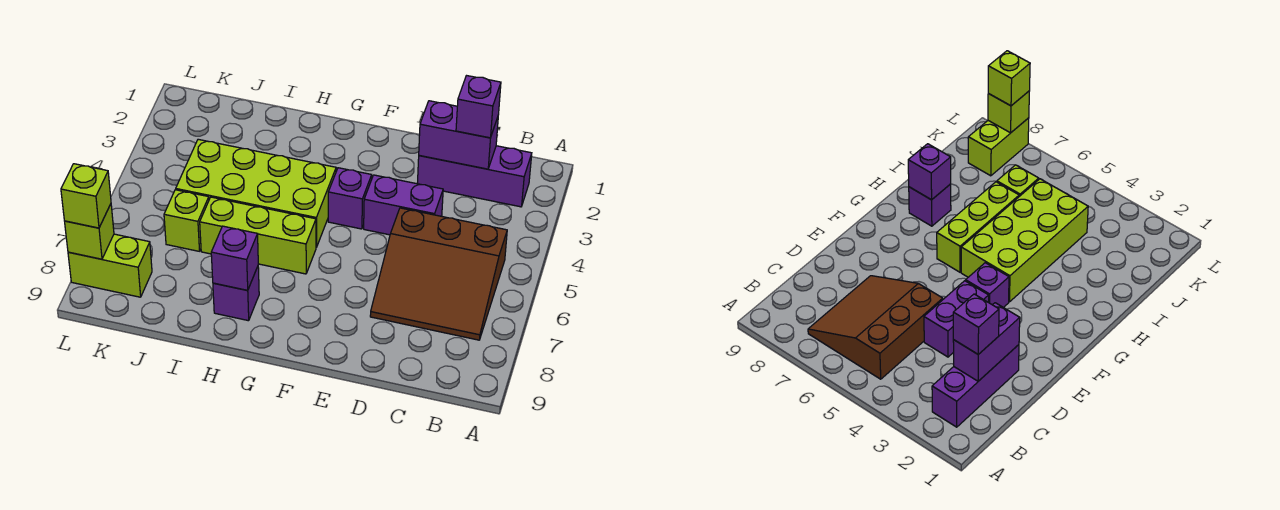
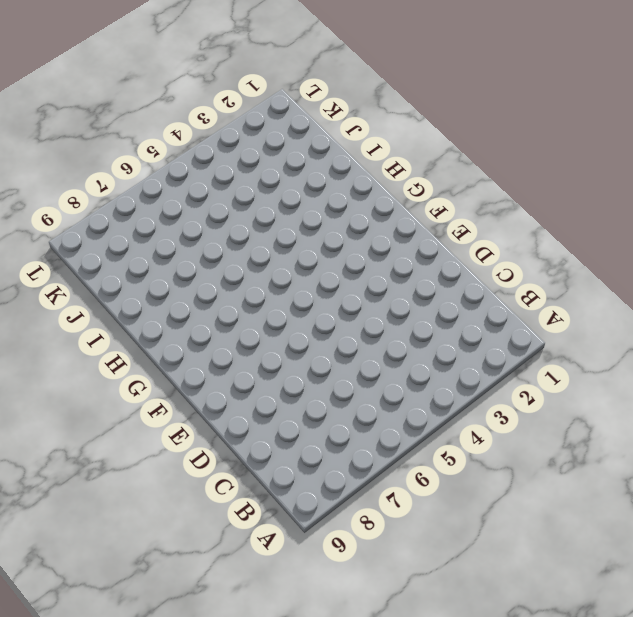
none -> purple 1x3 brick [417,146,532,207]
none -> brown 3x3 slope [370,208,507,340]
none -> purple 1x2 brick [364,175,443,235]

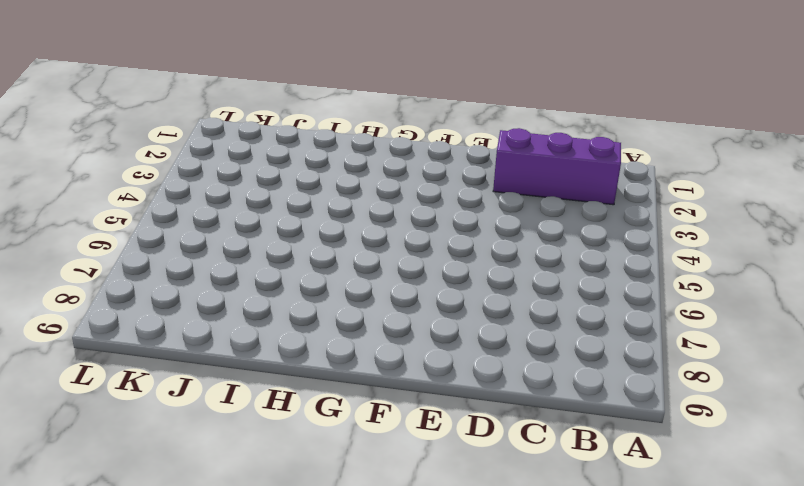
none -> brown 3x3 slope [370,208,507,340]
none -> purple 1x2 brick [364,175,443,235]
none -> purple 1x1 brick [328,168,372,229]

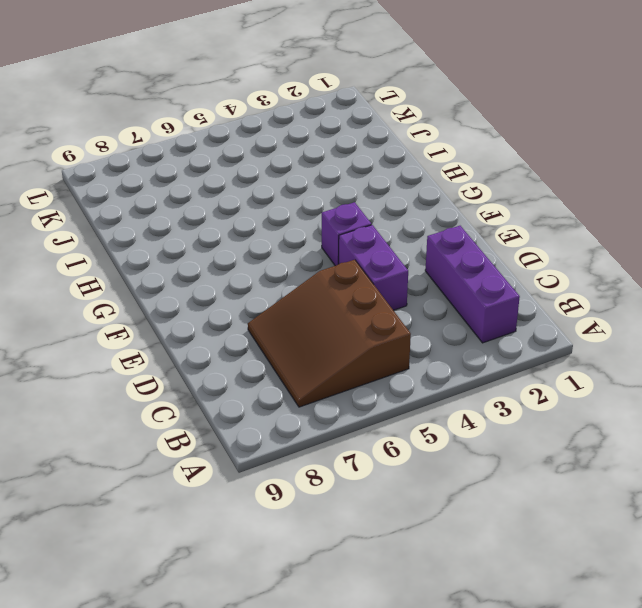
none -> lime 2x4 brick [176,139,336,247]
none -> lime 1x3 brick [200,197,316,274]
none -> purple 1x1 brick [213,267,259,321]

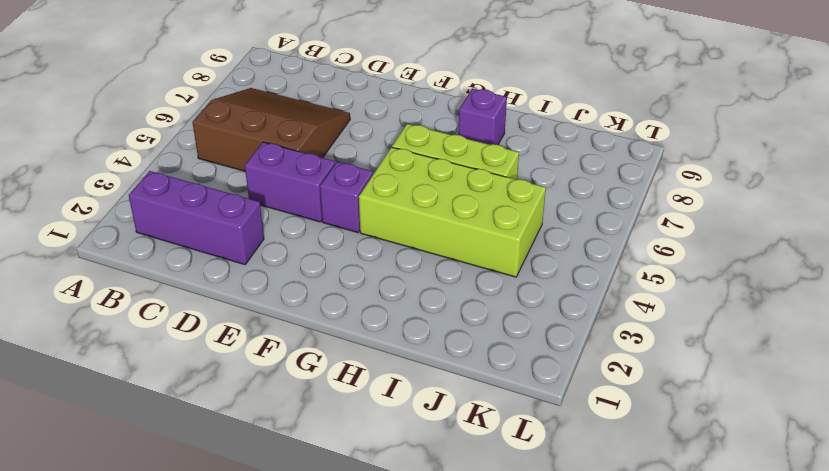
none -> lime 1x1 brick [164,190,209,251]
none -> lime 1x2 brick [68,234,152,297]
none -> purple 1x2 brick [419,101,498,169]

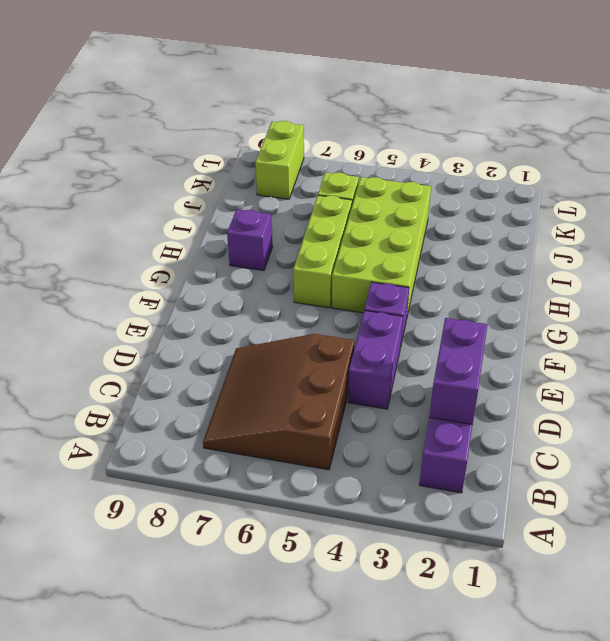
none -> purple 1x1 brick [211,226,258,290]
none -> lime 1x1 brick [65,204,114,259]
none -> purple 1x1 brick [456,76,501,138]

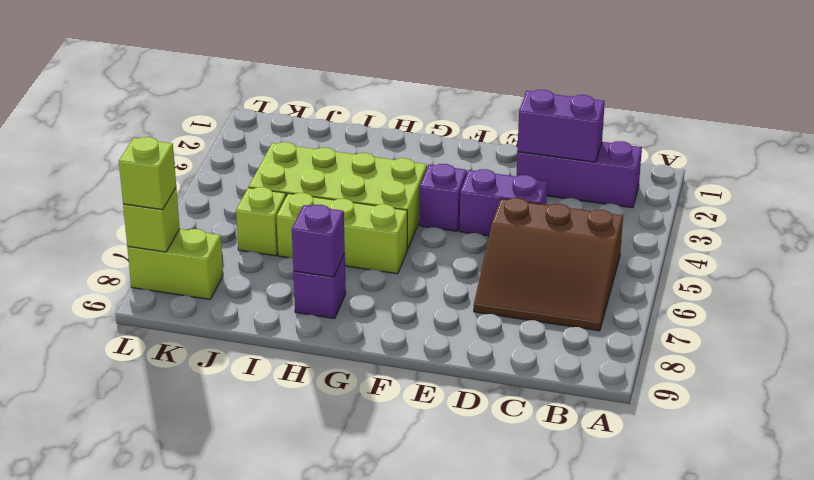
none -> purple 1x1 brick [456,76,501,138]

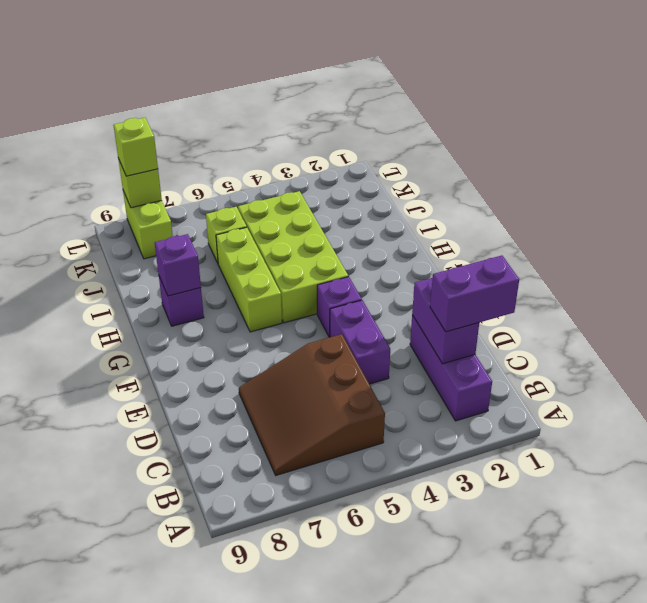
purple 1x2 brick [430,255,519,332] -> purple 1x1 brick [456,76,501,138]

